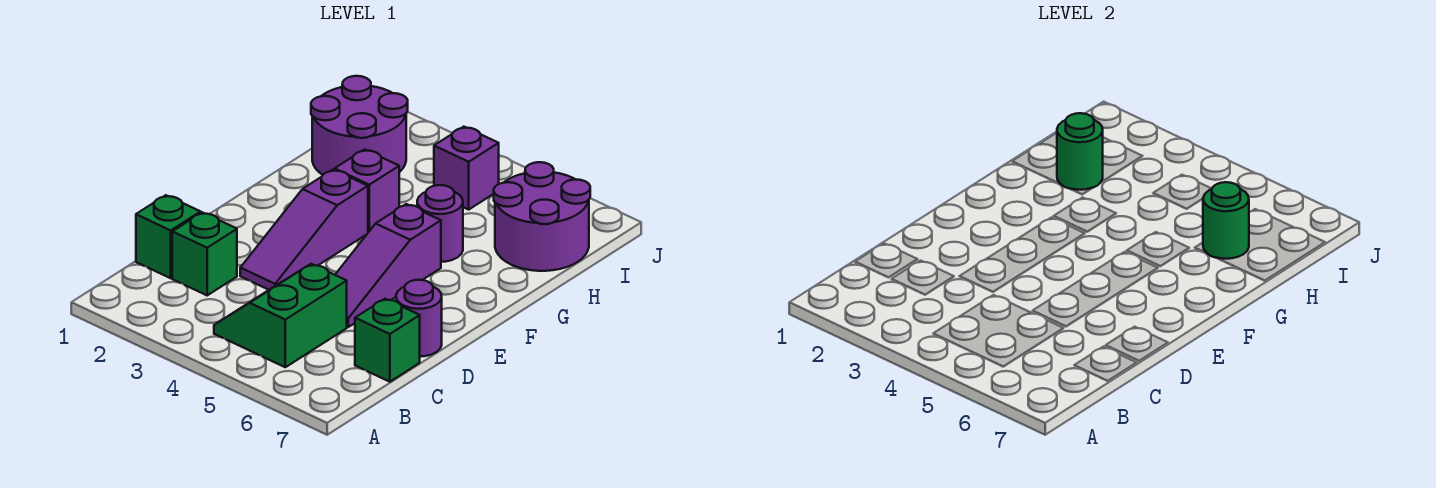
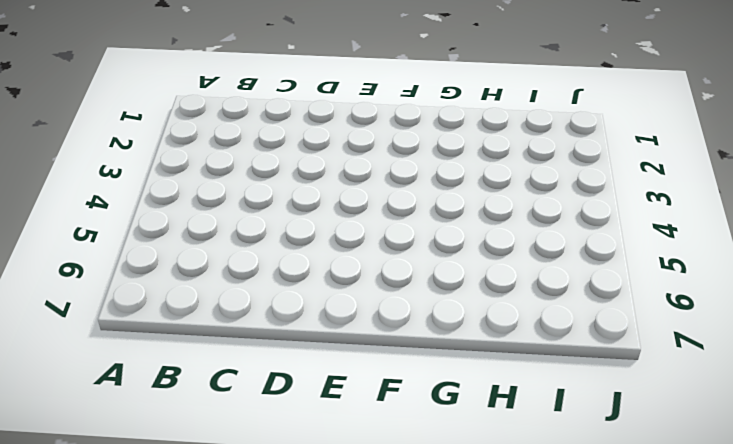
none -> green 2x2 slope [214,264,347,367]
none -> green 1x1 brick [136,195,201,278]
none -> green 1x1 brick [172,212,237,295]

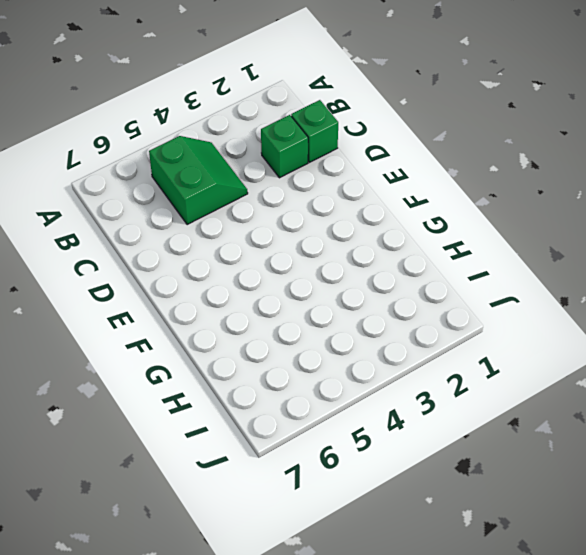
none -> green 1x1 brick [355,299,420,382]
none -> purple 1x3 slope [240,170,368,290]
none -> purple 1x3 slope [335,204,441,327]

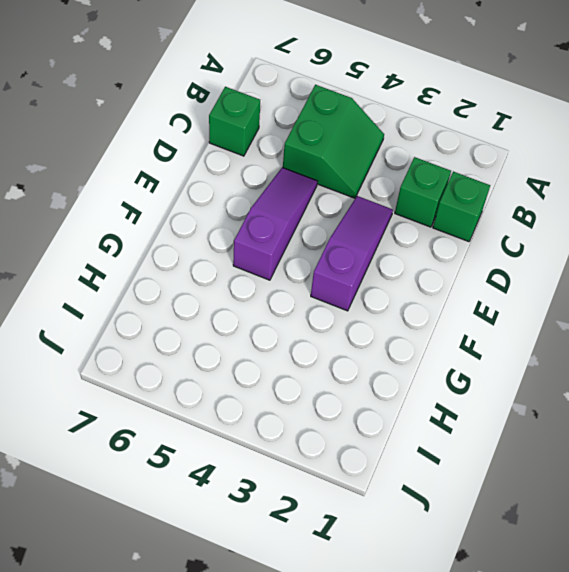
none -> purple 1x1 round brick [396,280,442,357]
none -> purple 1x1 brick [335,149,399,232]
none -> purple 1x1 round brick [417,185,463,262]

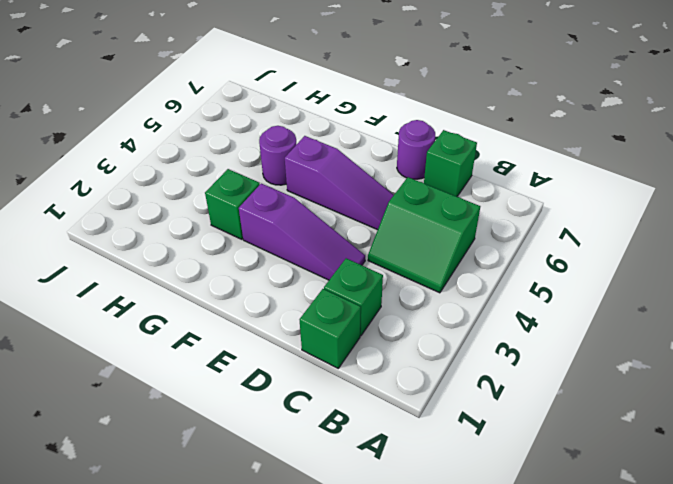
green 1x1 brick [205,169,260,239] -> purple 1x1 brick [335,149,399,232]
none -> purple 2x2 round brick [311,76,408,175]
none -> purple 2x2 round brick [494,162,590,271]
none -> purple 1x1 brick [434,127,499,209]

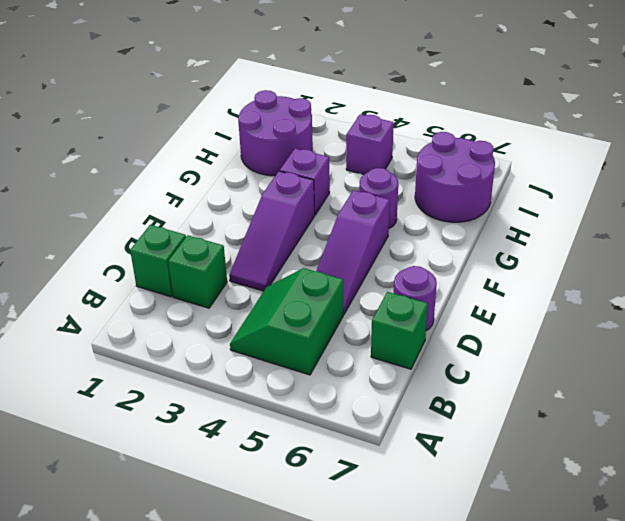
none -> green 1x1 round brick [1057,113,1103,190]
none -> green 1x1 round brick [1203,182,1249,259]

